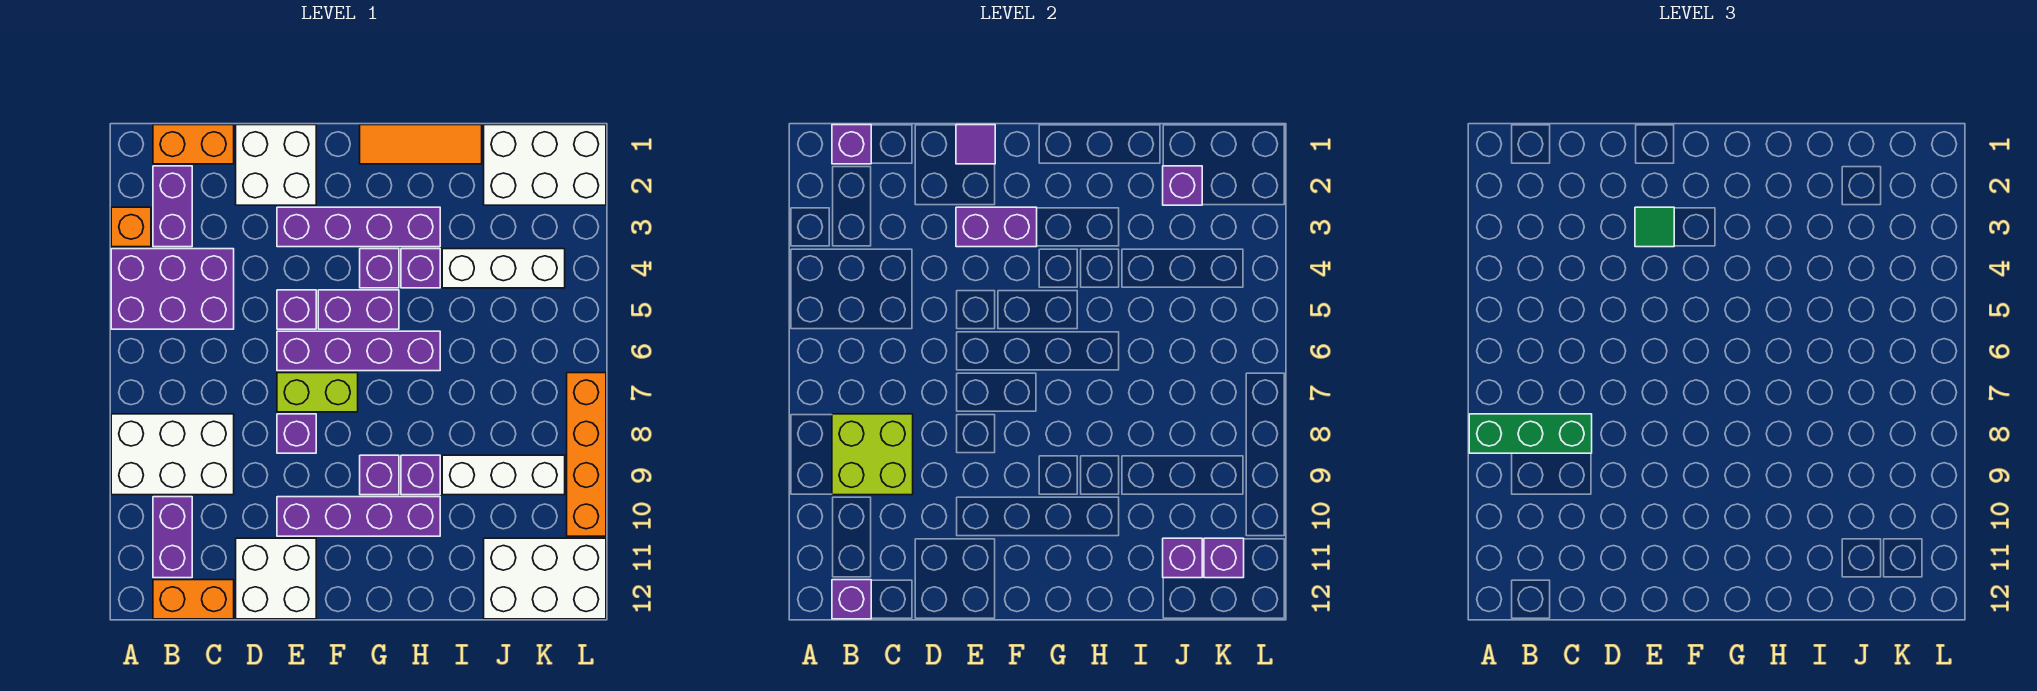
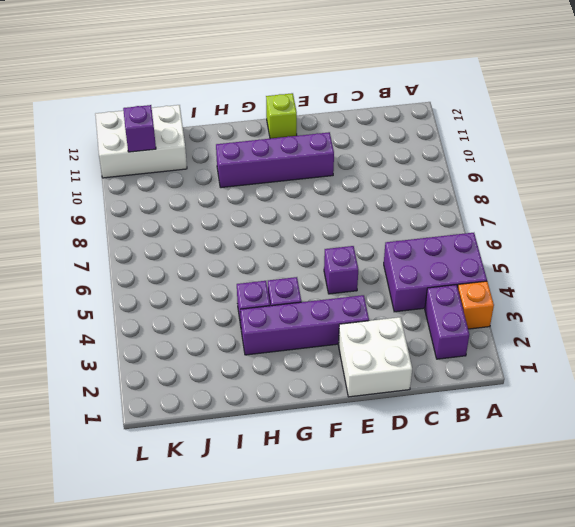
lime 1x1 brick [266,93,297,139] -> none
none -> white 2x3 brick [111,414,234,495]
none -> orange 1x2 brick [153,125,234,164]
none -> purple 1x2 brick [153,497,192,578]
none -> orange 1x2 brick [153,580,234,619]

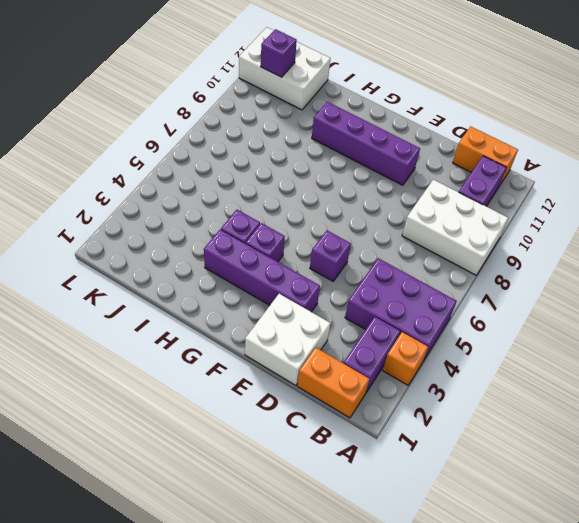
none -> white 2x2 brick [236,538,316,619]
none -> purple 1x4 brick [277,331,440,371]
none -> lime 1x2 brick [277,373,358,412]
none -> purple 1x1 brick [277,414,316,453]

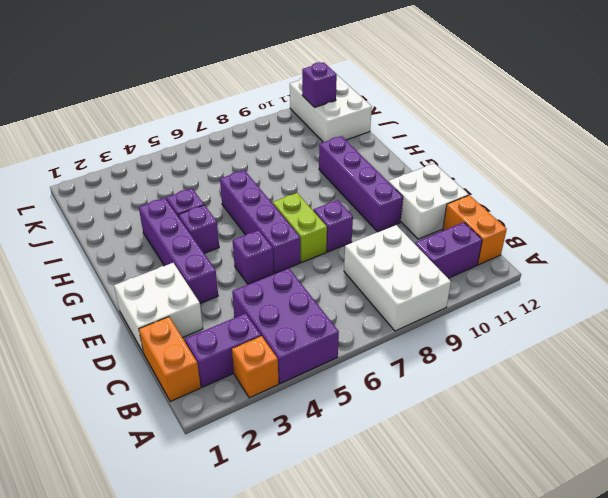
none -> purple 1x2 brick [318,290,399,329]
none -> orange 1x3 tile [360,125,482,164]
none -> purple 1x1 brick [360,455,399,495]
none -> purple 1x1 brick [401,455,440,495]

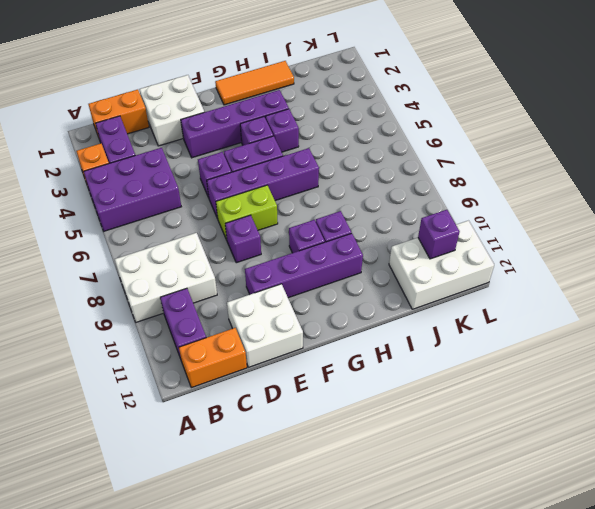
none -> white 1x3 brick [442,249,565,288]
none -> white 1x3 brick [442,455,565,495]
none -> white 2x3 brick [484,125,606,205]
none -> orange 1x4 brick [567,373,606,536]

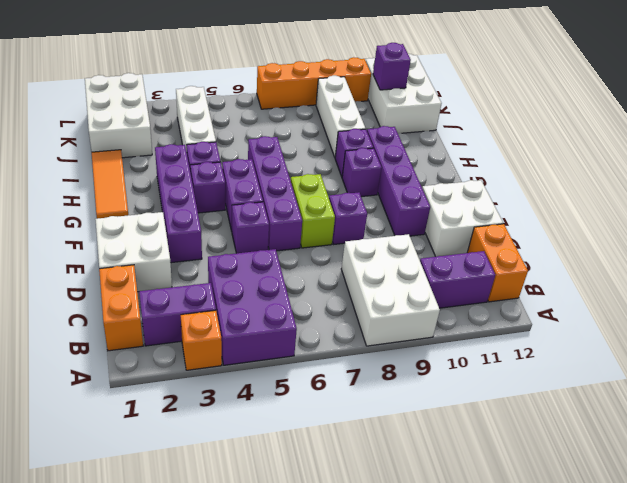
none -> purple 1x1 brick [832,125,871,164]
none -> lime 2x2 brick [832,414,913,495]
none -> purple 1x1 brick [832,580,871,619]
none -> purple 1x1 tile [956,125,995,164]

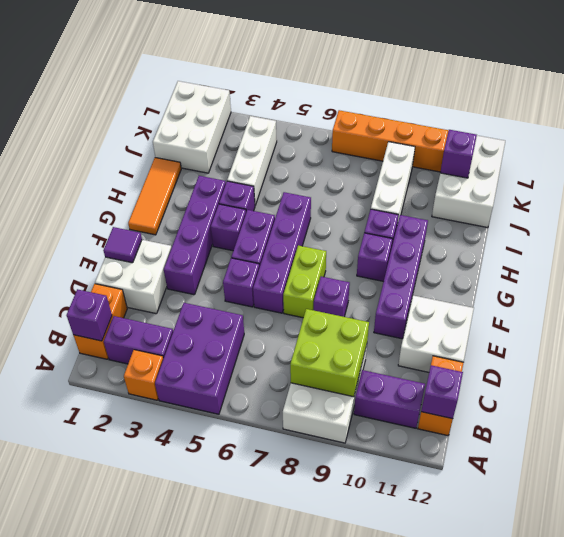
none -> purple 1x2 brick [956,207,1037,247]
none -> purple 1x1 brick [1163,166,1202,205]
none -> purple 1x1 brick [1163,538,1202,578]
none -> green 1x3 brick [1469,414,1592,453]

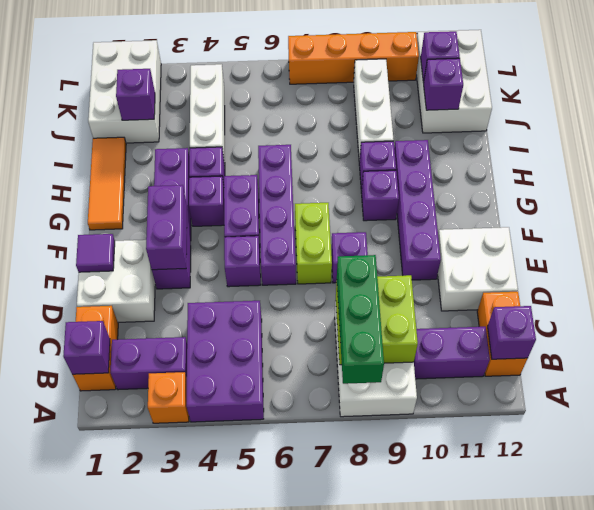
none -> green 1x1 tile [1635,207,1674,247]

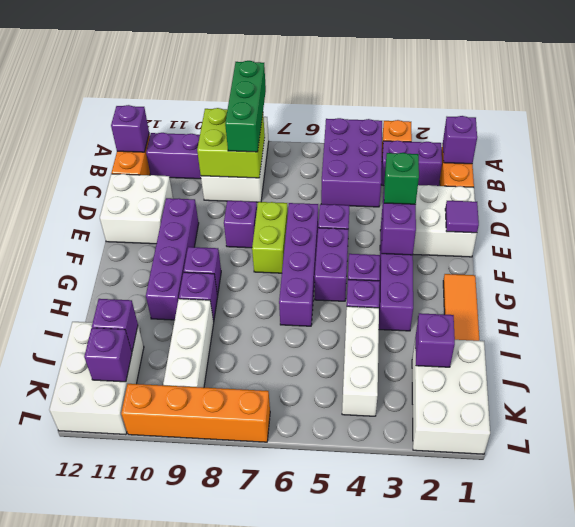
green 1x1 brick [384,153,419,204] -> green 1x1 tile [1635,207,1674,247]

